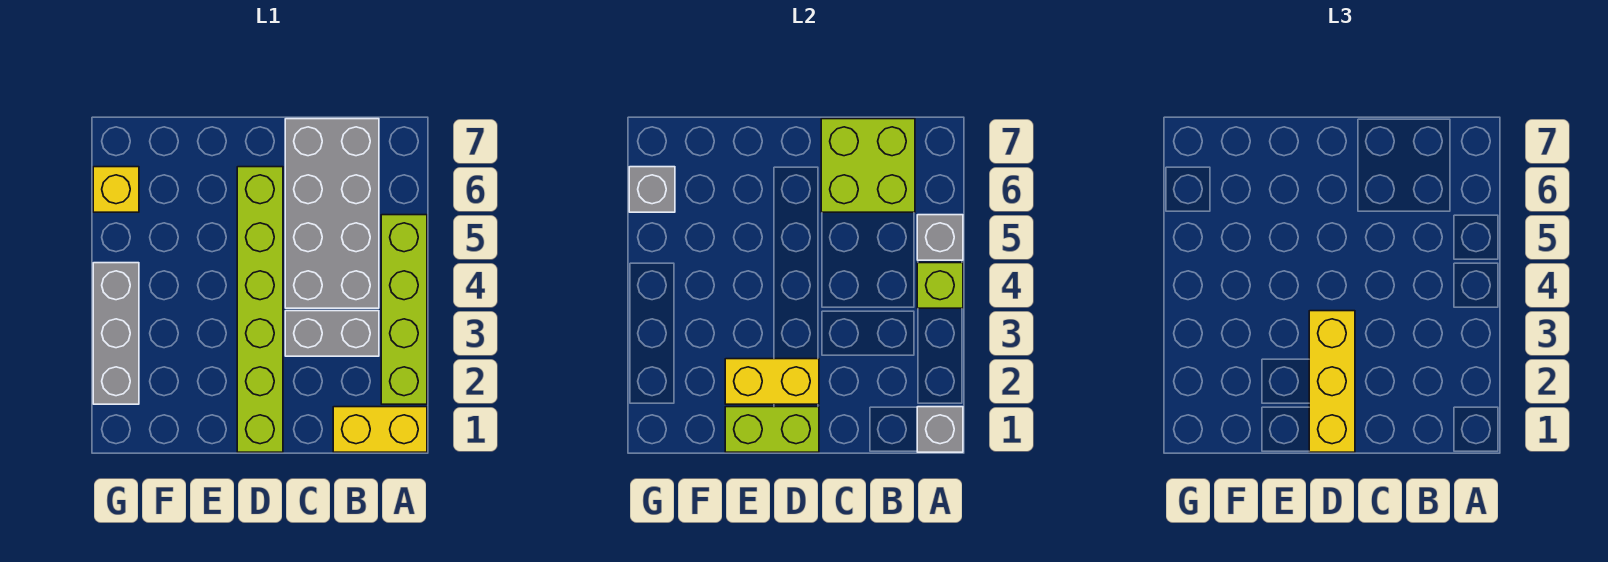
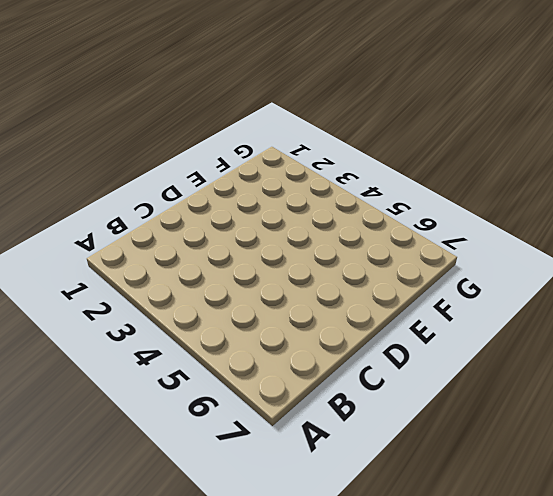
none -> yellow 1x2 brick [333,407,427,452]
none -> lime 1x4 brick [381,215,427,404]
none -> grey 1x2 brick [285,311,379,356]

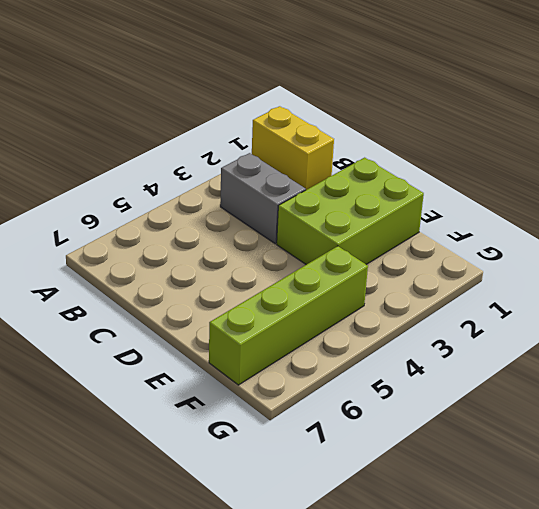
lime 2x3 brick [277,158,424,265] -> lime 1x6 brick [237,167,283,452]
lime 1x4 brick [209,246,368,385] -> lime 1x4 brick moved to [381,215,427,404]
none -> grey 2x4 brick [285,119,379,308]
none -> grey 1x3 brick [93,263,139,404]
none -> yellow 1x1 brick [93,167,139,212]

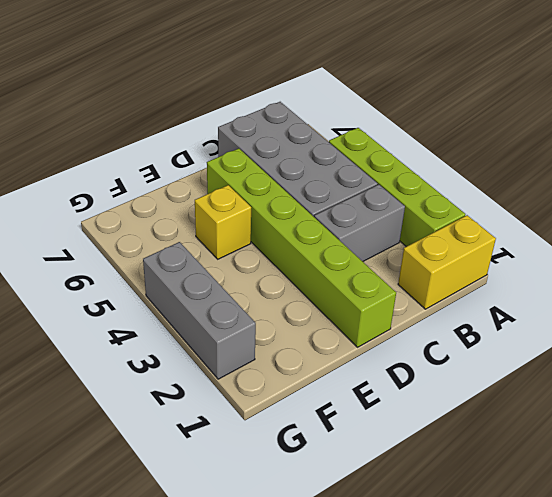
yellow 1x1 brick [195,185,251,259] -> yellow 1x1 brick moved to [93,167,139,212]
none -> grey 1x1 brick [917,407,963,452]
none -> lime 1x1 brick [917,263,963,308]
none -> grey 1x1 brick [917,215,963,260]

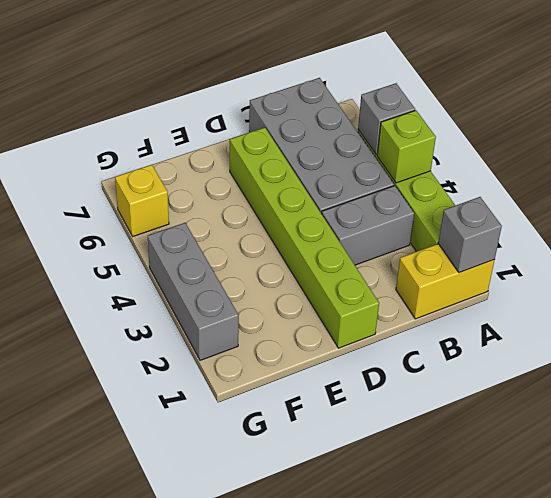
none -> lime 2x2 brick [821,119,915,212]
none -> lime 1x2 brick [725,407,819,452]
none -> yellow 1x2 brick [725,359,819,404]

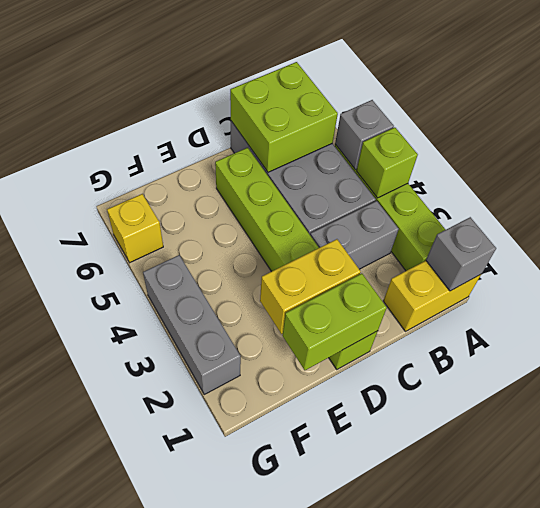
none -> grey 1x1 brick [629,167,675,212]
none -> yellow 1x3 brick [1309,311,1355,452]

